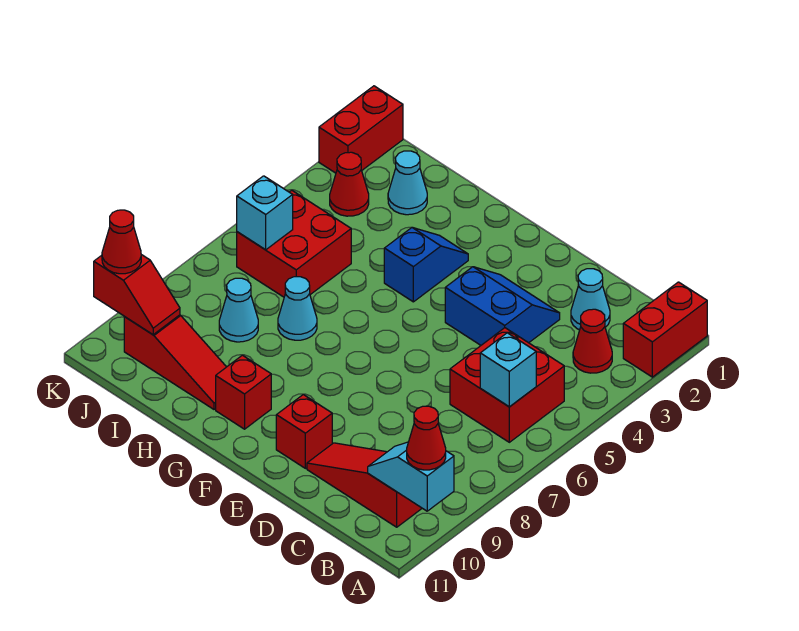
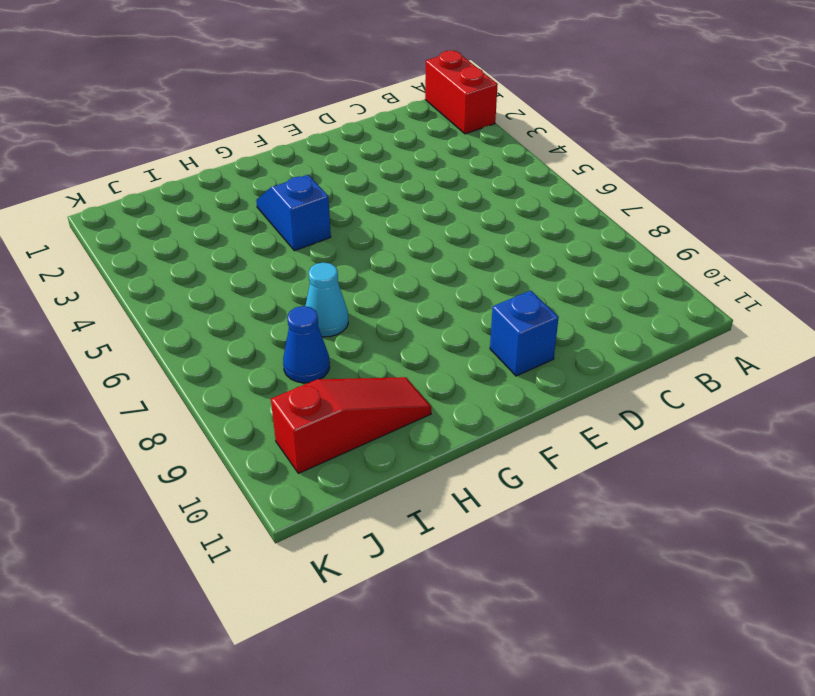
blue 1x1 brick [490,291,559,376] -> red 1x1 brick [276,395,332,468]
blue 1x1 cone [283,306,330,383] -> cyan 1x1 cone [219,278,258,342]
none -> red 1x1 cone [573,309,612,373]
none -> red 2x2 brick [450,328,564,442]
none -> red 1x3 slope [307,443,422,527]

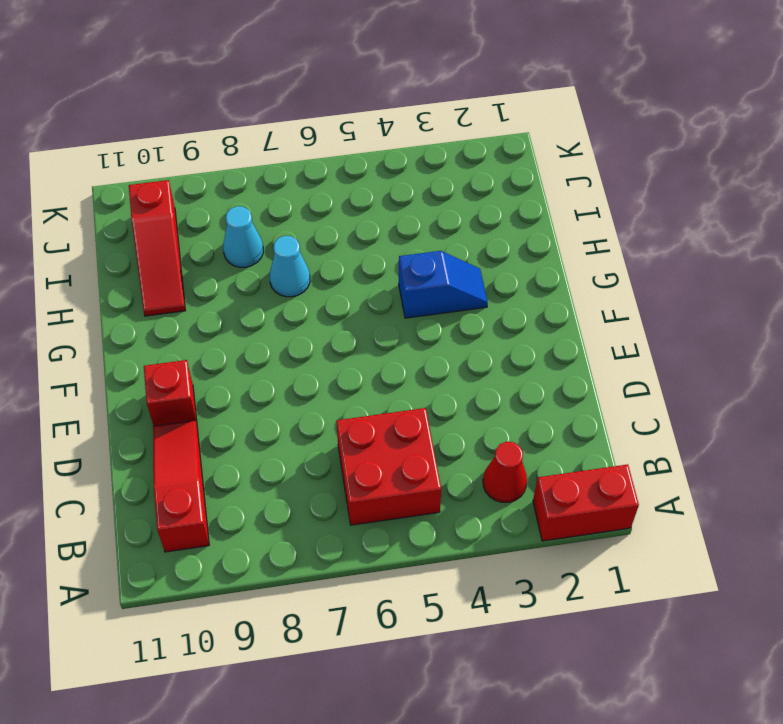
none -> cyan 1x1 cone [571,269,610,330]
none -> blue 2x2 slope [445,267,560,345]
none -> red 1x1 brick [216,355,271,429]

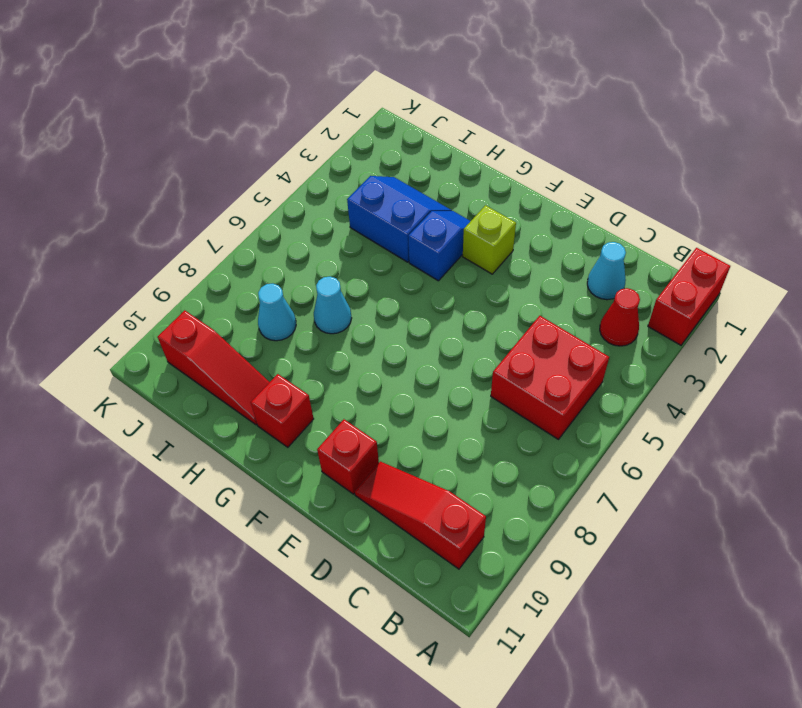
lime 1x1 brick [463,205,516,274] -> none
blue 2x2 slope [347,176,452,262] -> blue 2x2 slope moved to [445,267,560,345]
none -> cyan 1x1 cone [388,151,427,215]
none -> red 2x2 brick [237,190,351,297]
none -> red 1x1 cone [330,152,369,216]

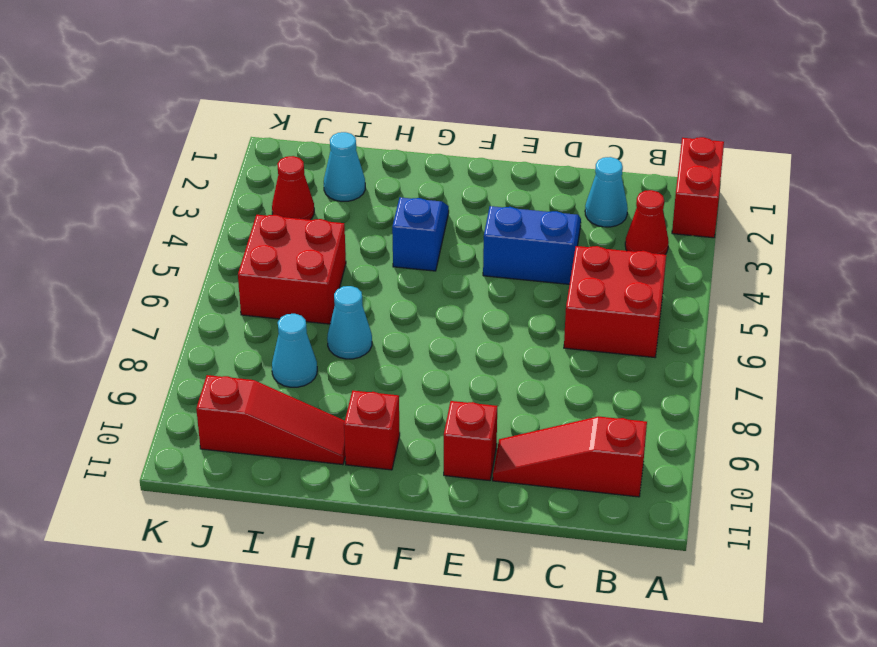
none -> red 1x2 brick [319,86,403,173]
none -> cyan 1x2 slope [368,442,454,511]
none -> cyan 1x1 brick [480,333,536,407]

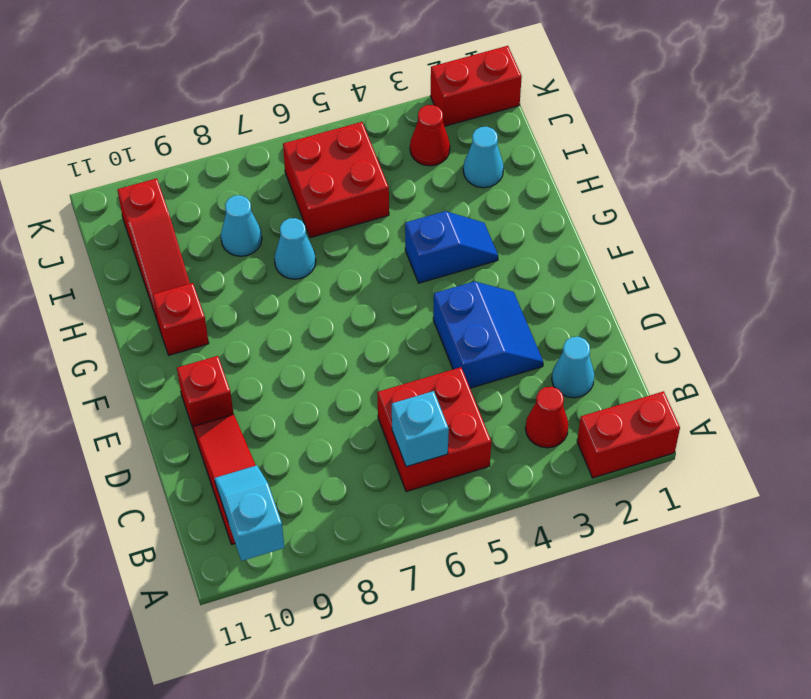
none -> cyan 1x1 brick [237,176,293,250]
none -> red 1x2 slope [94,255,180,335]
none -> red 1x1 cone [407,406,446,470]

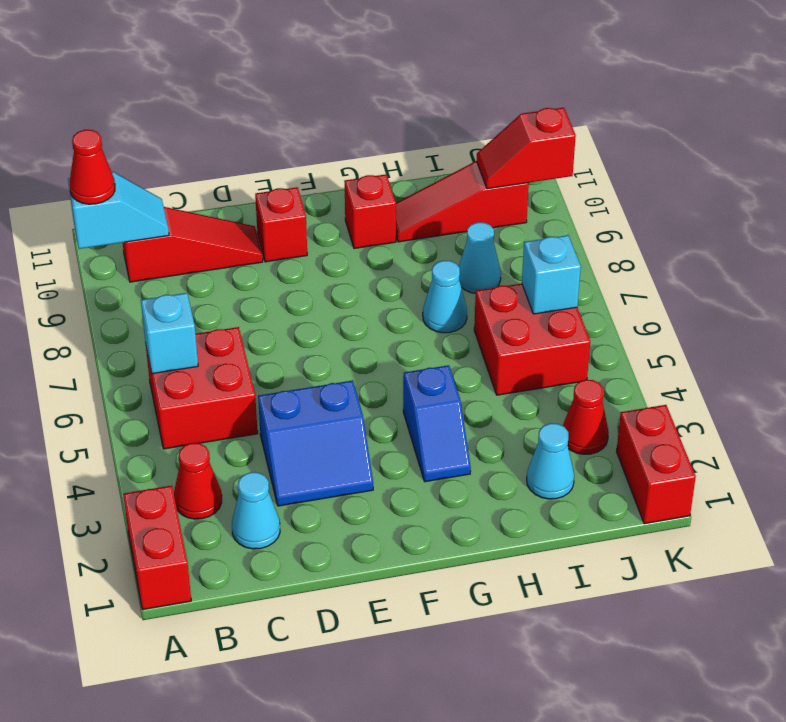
none -> red 1x1 cone [102,210,141,274]

